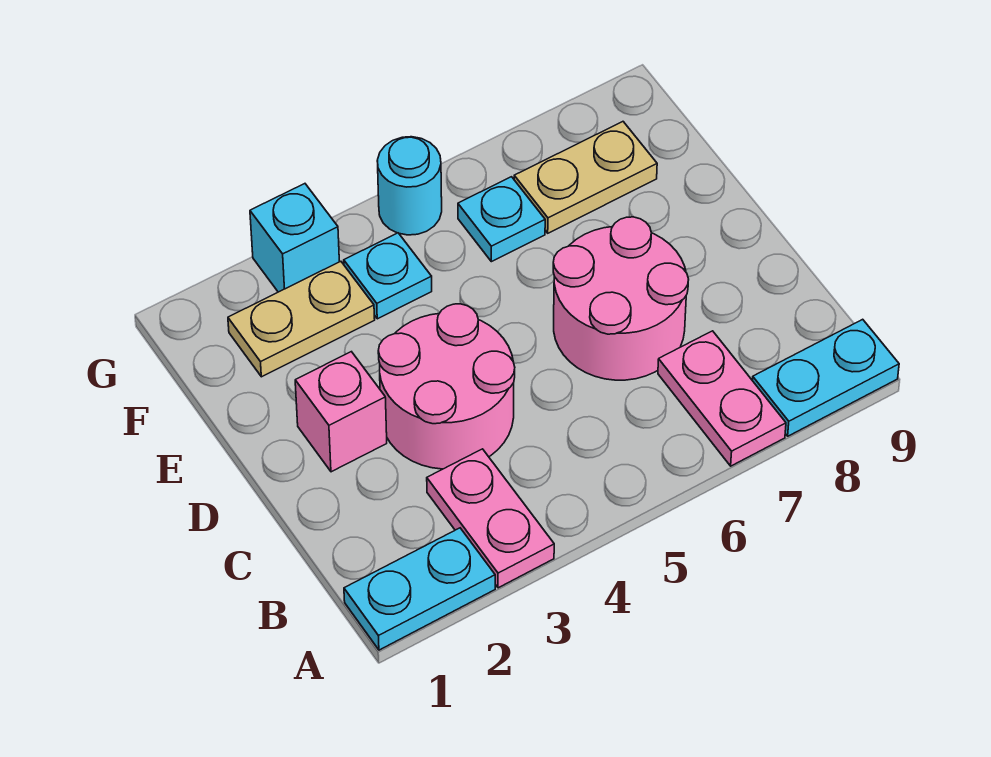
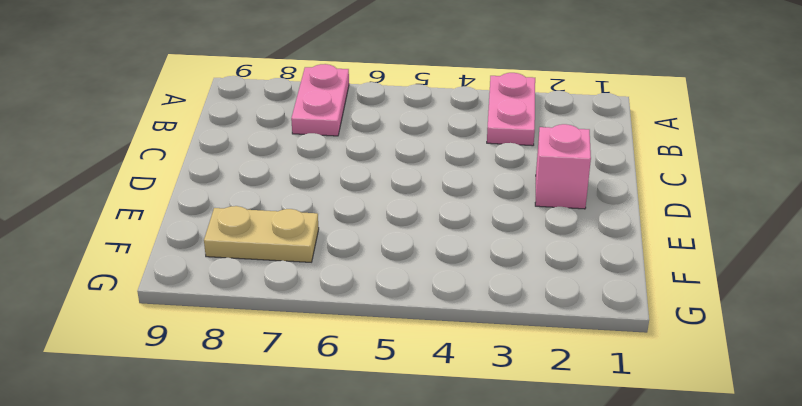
none -> cyan 1x2 plate [344,528,495,650]
none -> cyan 1x2 plate [752,319,899,436]
none -> pink 2x2 round brick [378,304,515,469]

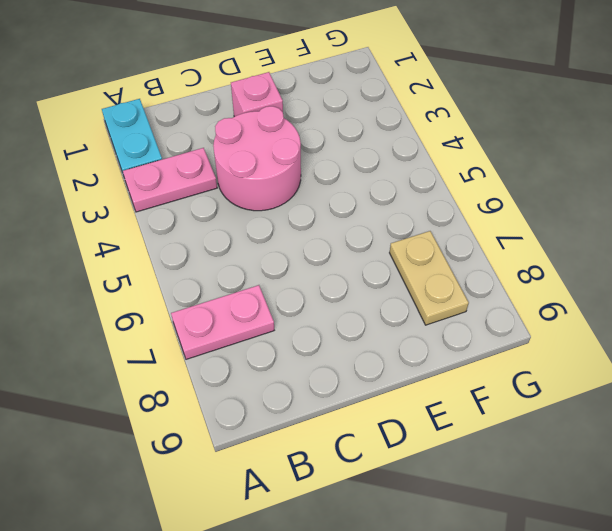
none -> cyan 1x2 plate [752,319,899,436]
none -> pink 2x2 round brick [553,217,689,380]
none -> tan 1x2 plate [228,261,375,377]

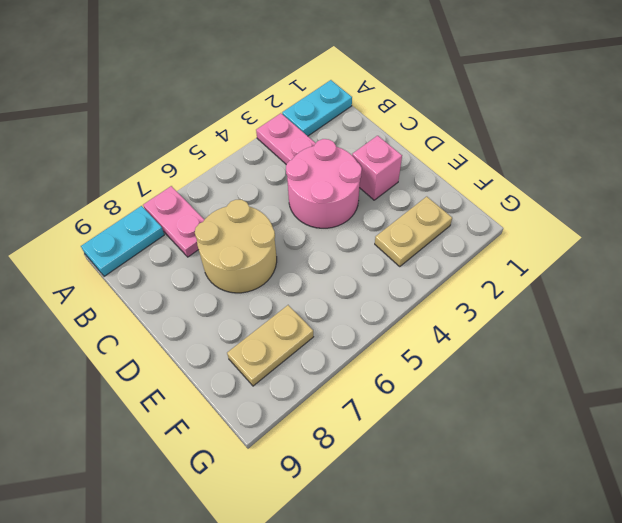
tan 2x2 round brick [195,200,277,293] -> pink 2x2 round brick [553,217,689,380]
none -> cyan 1x1 plate [344,233,432,319]
none -> cyan 1x1 plate [458,177,545,262]
none -> cyan 1x1 brick [250,184,339,292]

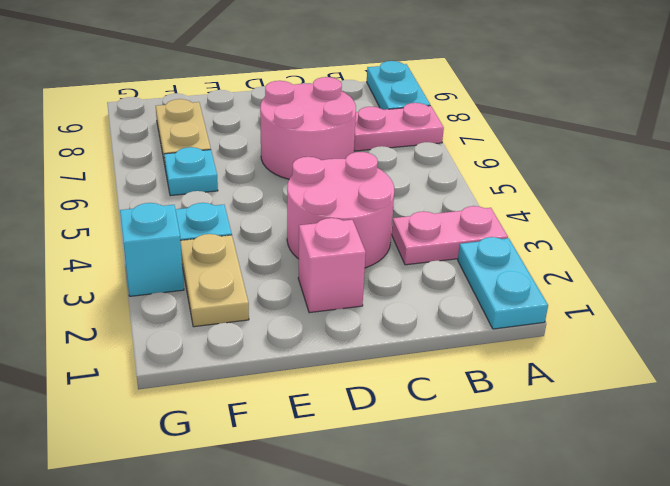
none -> cyan 1x1 round brick [377,137,442,235]

